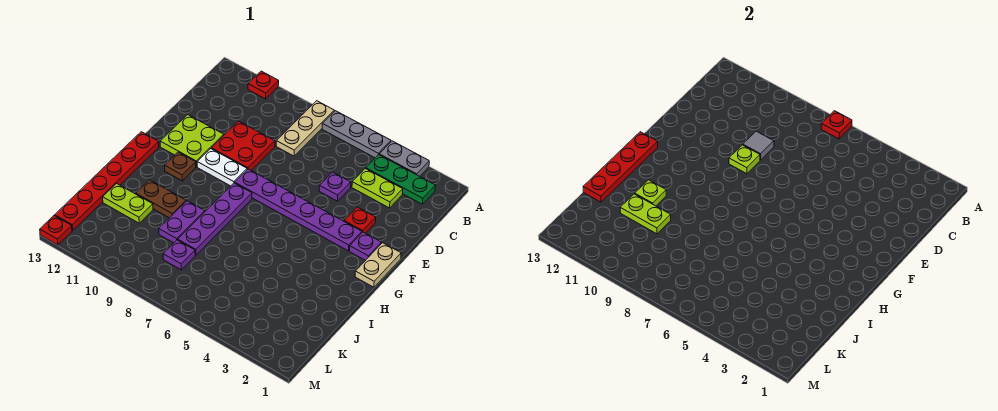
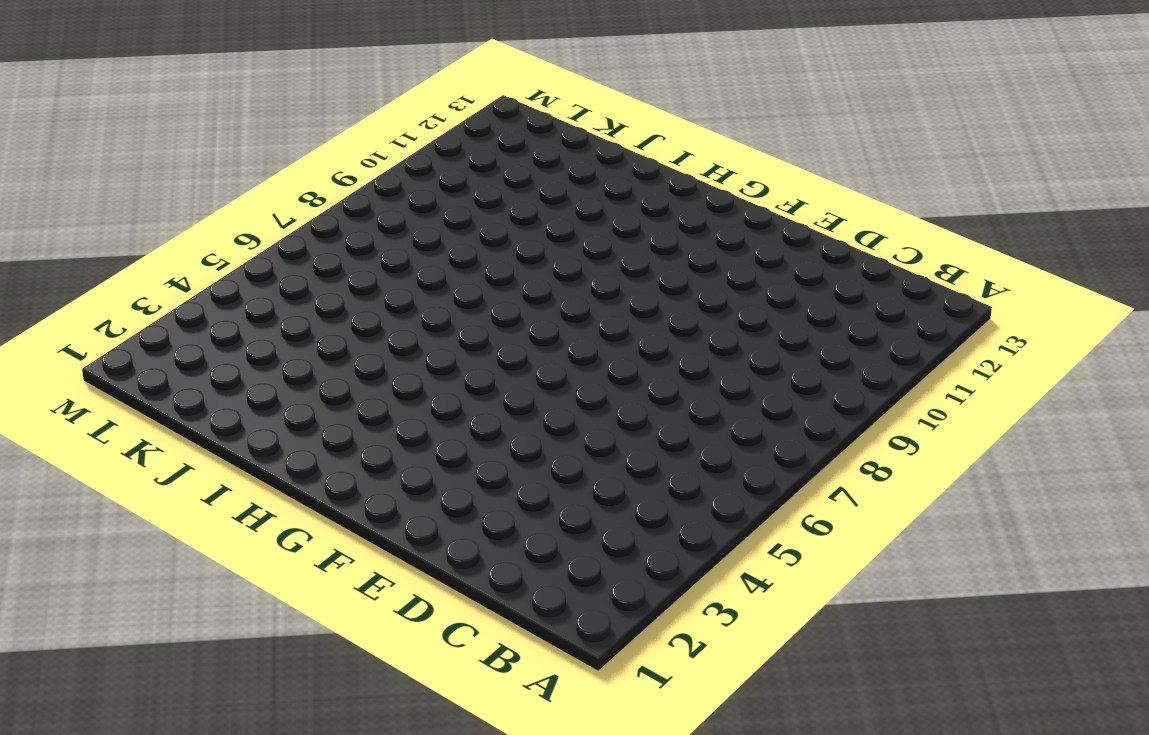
none -> grey 1x2 plate [379,141,429,176]
none -> grey 1x3 plate [322,111,391,158]
none -> tan 1x3 plate [276,101,334,156]

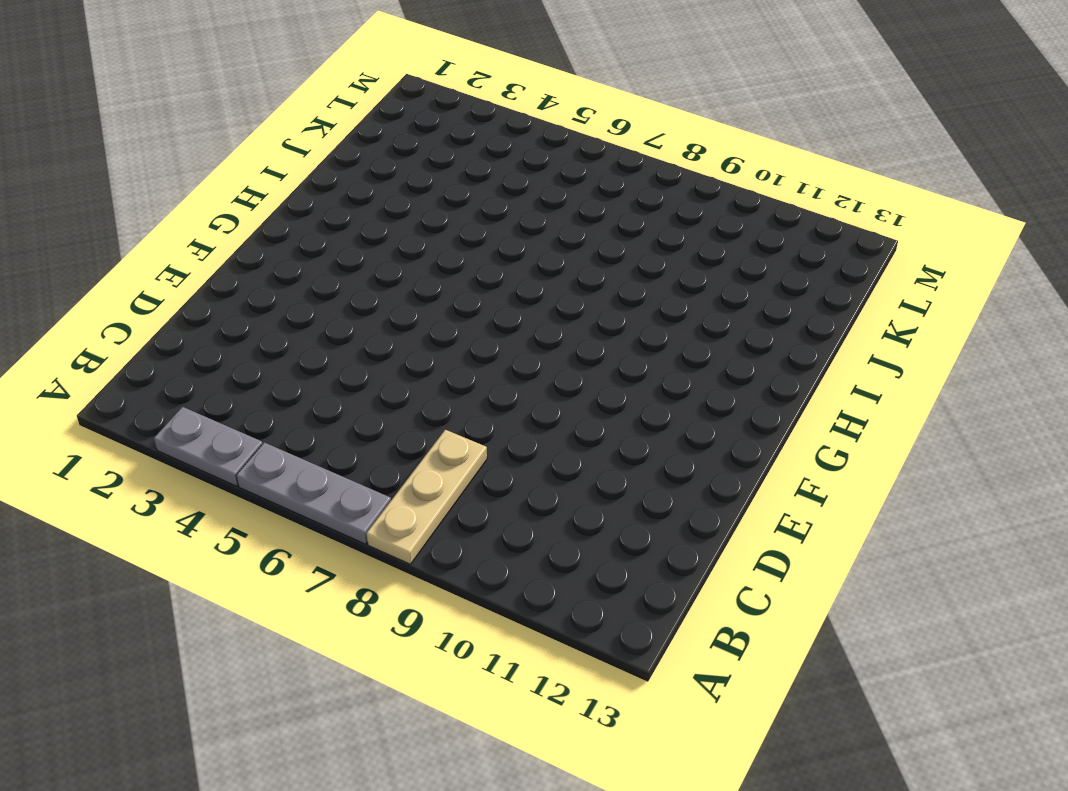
none -> red 1x1 plate [248,71,279,99]
none -> green 1x3 plate [366,155,435,204]
none -> lime 1x2 plate [352,168,403,208]

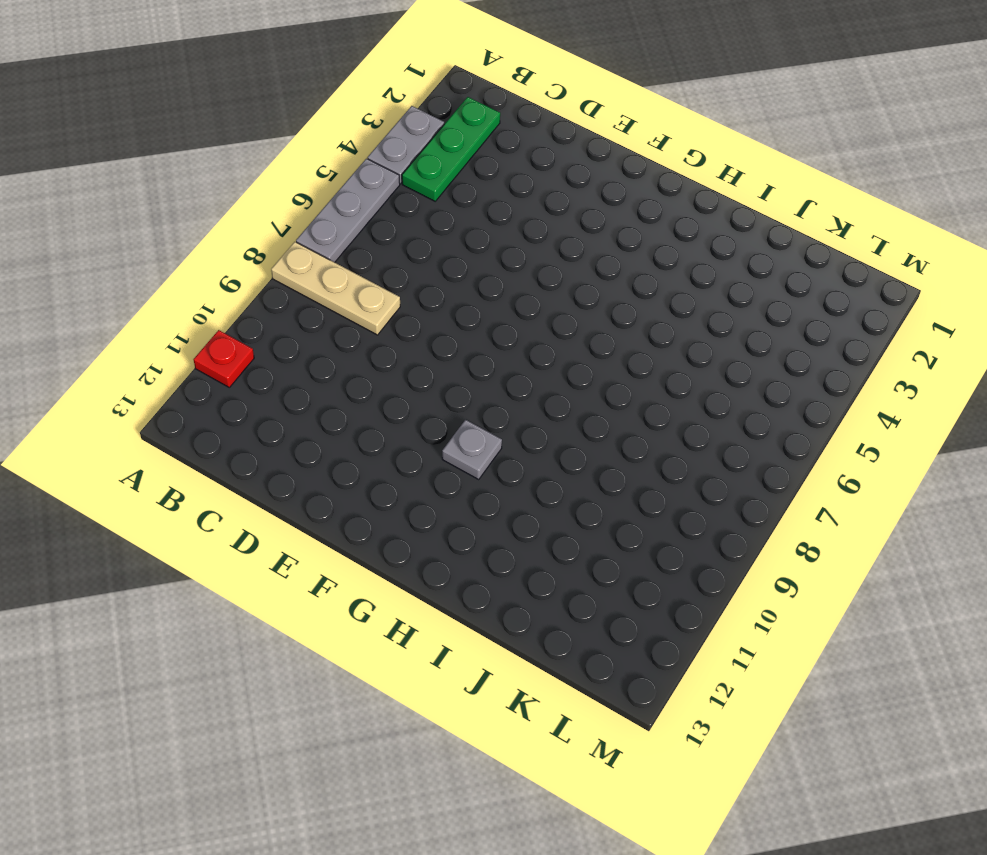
grey 1x1 plate [442,420,502,479] -> none
none -> lime 1x2 plate [352,168,403,208]
none -> purple 1x1 plate [319,172,351,201]
none -> red 2x2 plate [211,121,275,170]

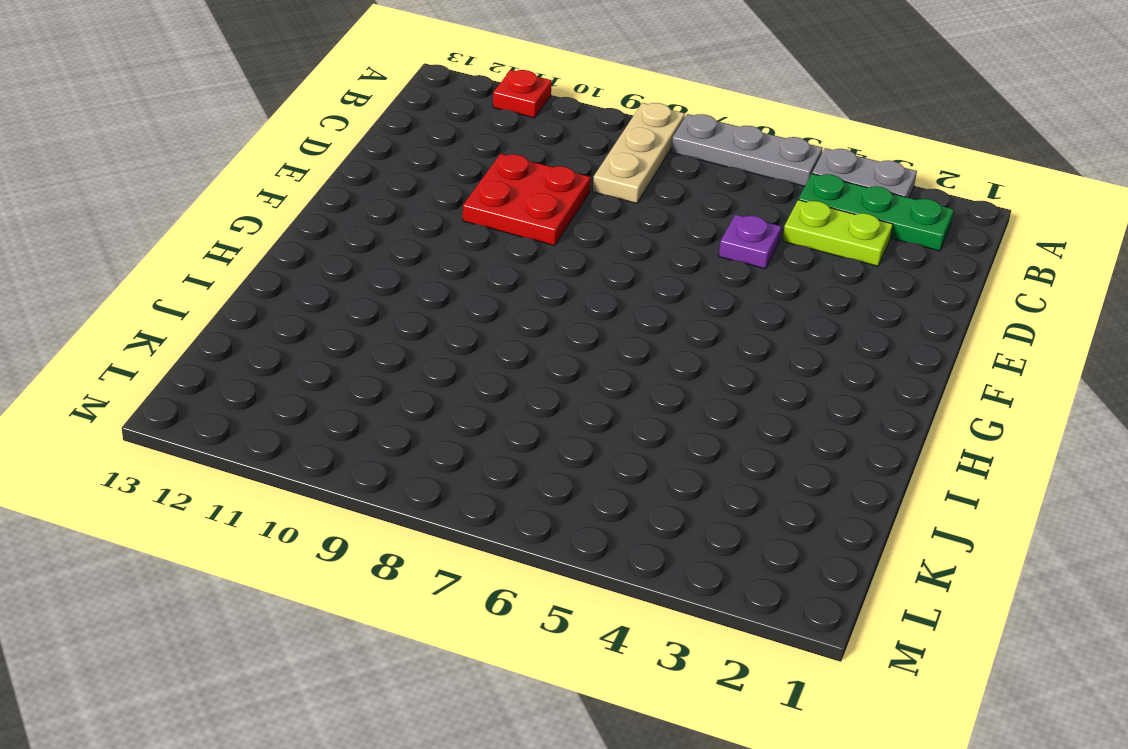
none -> red 1x1 plate [344,207,376,233]
none -> lime 2x2 plate [160,115,224,167]
none -> tan 1x2 plate [355,243,401,287]

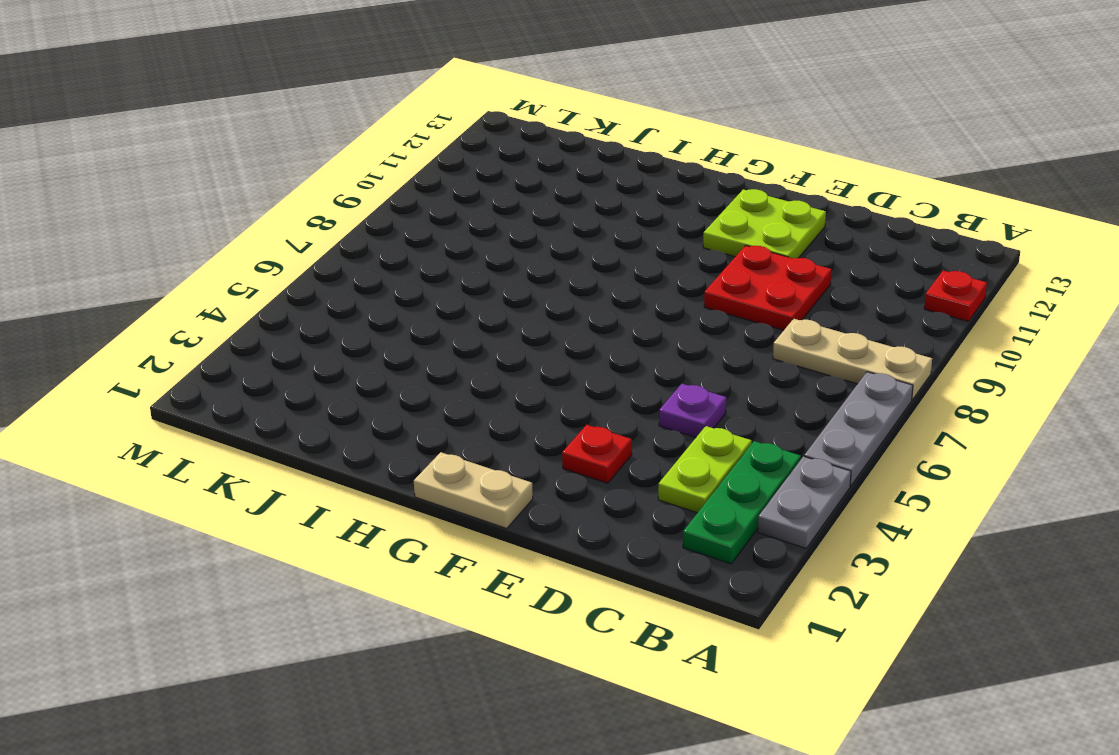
none -> purple 1x1 plate [350,232,381,260]
none -> purple 1x6 plate [235,169,362,251]
none -> white 1x2 plate [197,149,247,186]

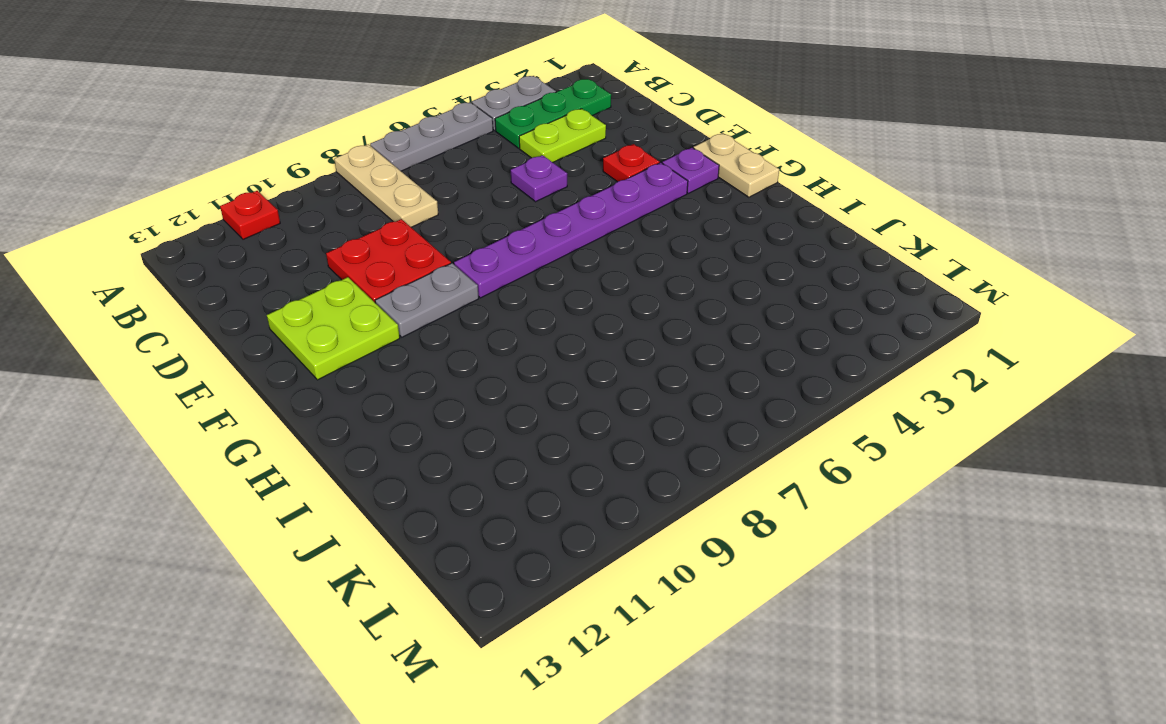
grey 1x2 plate [375,263,479,337] -> white 1x2 plate [197,149,247,186]
none -> purple 1x4 plate [178,183,252,255]
none -> brown 1x1 plate [165,152,196,181]
none -> red 1x6 plate [55,132,159,231]

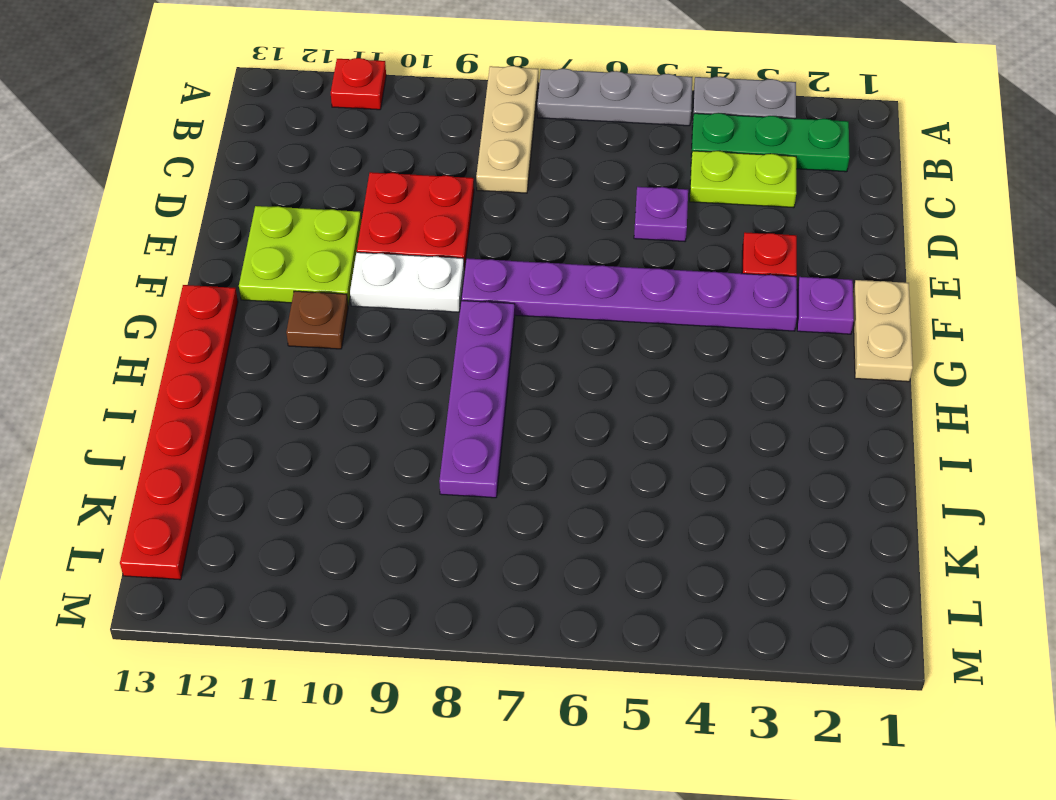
none -> purple 1x2 plate [159,201,205,243]
none -> brown 1x2 plate [136,180,186,218]
none -> lime 1x2 plate [103,184,153,223]

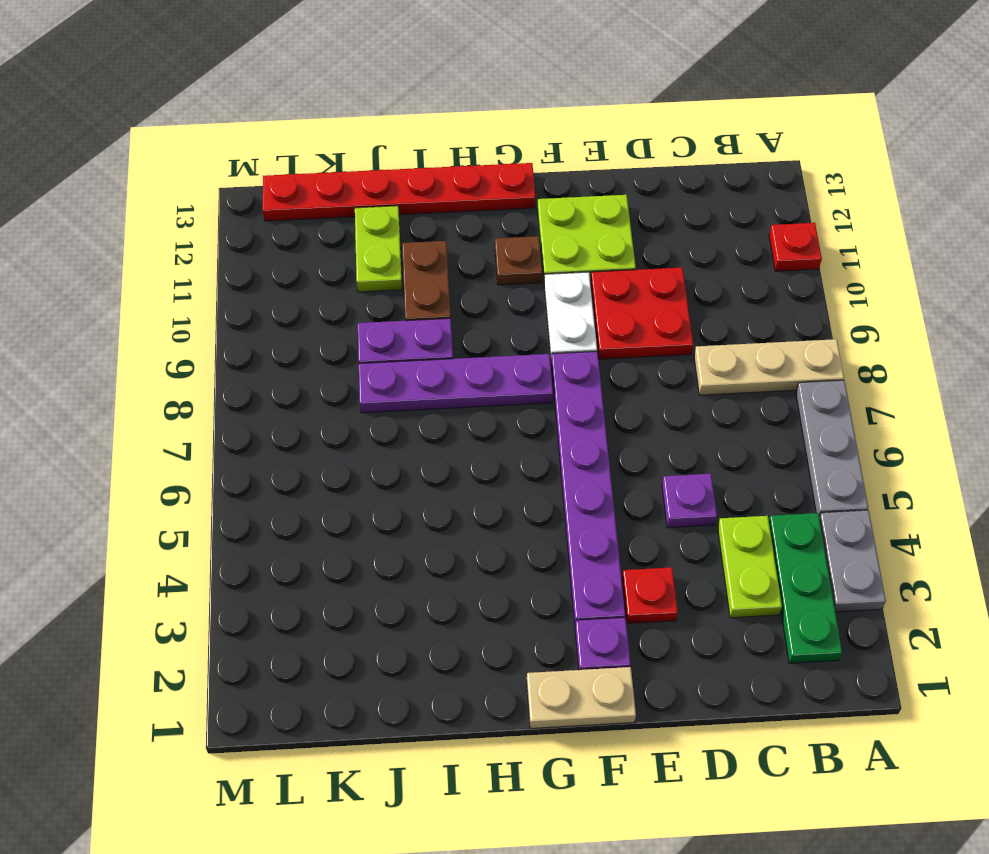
none -> purple 1x1 plate [163,240,195,270]
none -> red 1x1 plate [40,216,72,245]
none -> red 1x1 plate [821,111,852,139]

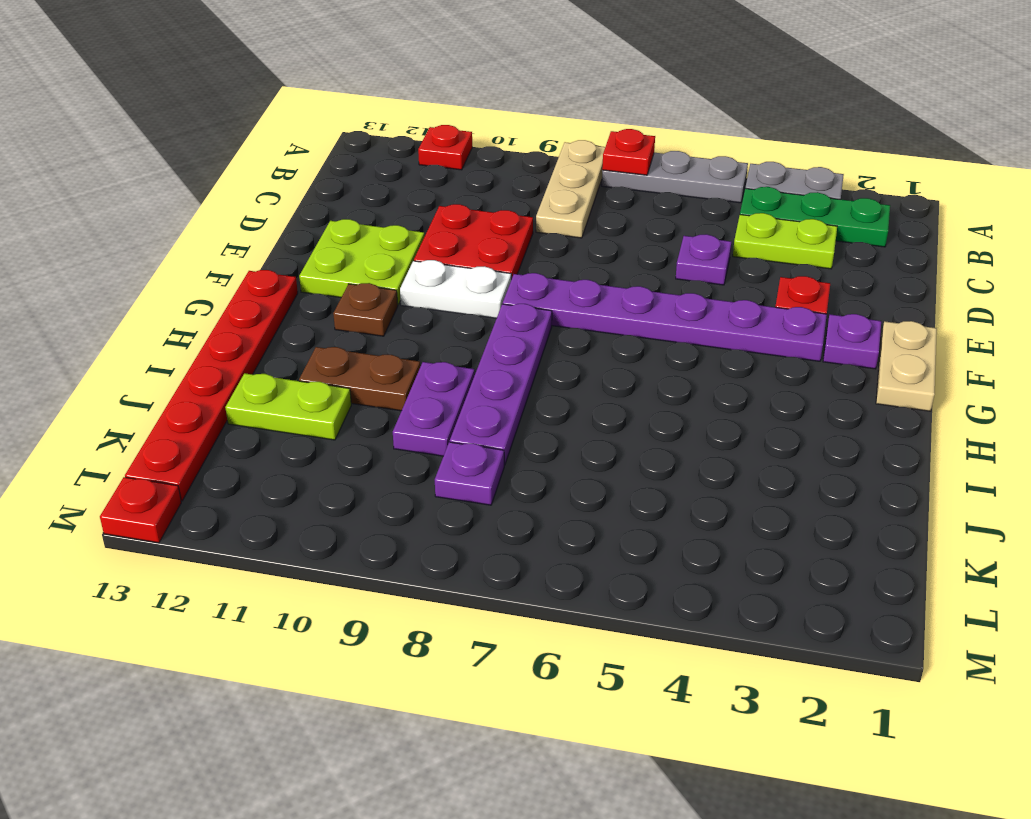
none -> grey 1x1 tile [743,131,774,160]
none -> lime 1x1 plate [729,145,760,174]
none -> red 1x4 plate [583,132,658,202]

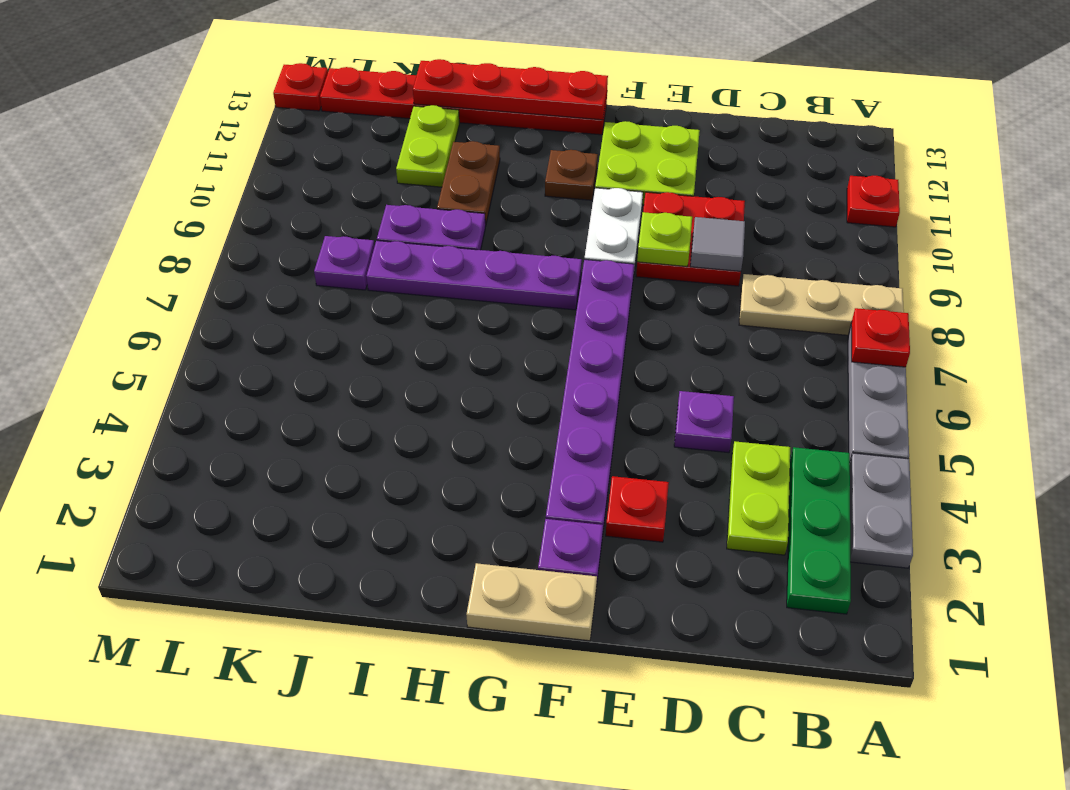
none -> lime 1x1 plate [635,180,666,206]
none -> lime 1x2 plate [620,194,671,234]

